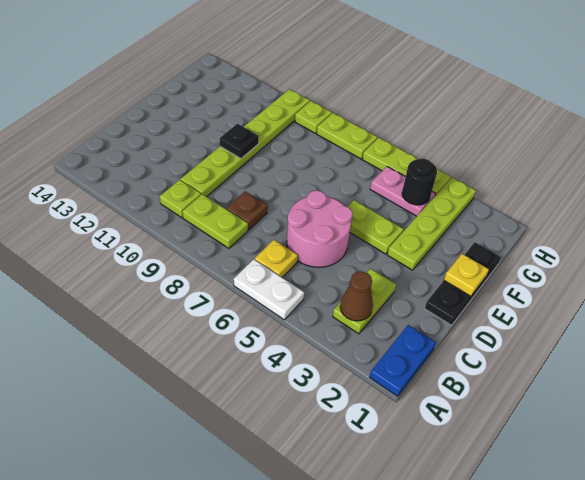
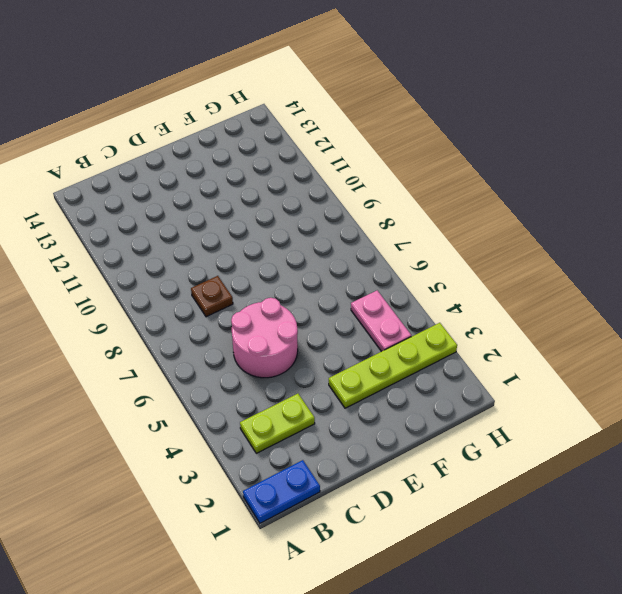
none -> white 1x2 plate [234,259,304,320]
none -> yellow 1x1 plate [255,240,298,277]
none -> lime 1x2 plate [182,194,248,248]

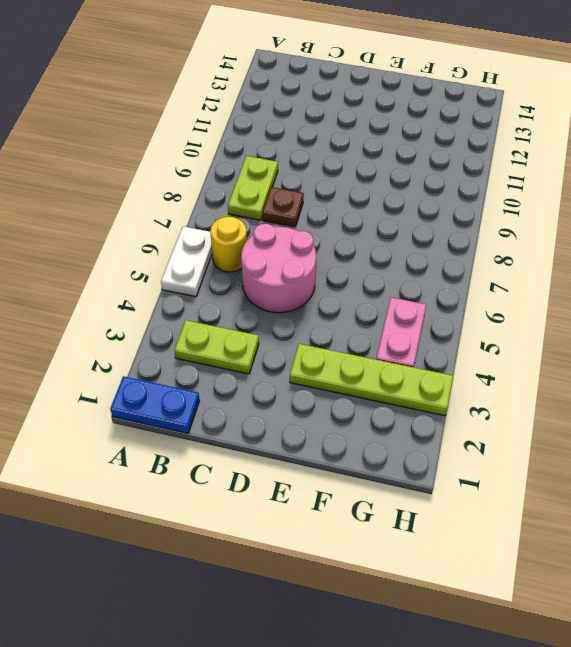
yellow 1x1 round brick [210,217,247,272] -> yellow 1x1 plate [255,240,298,277]
none -> lime 1x1 plate [160,180,201,218]
none -> lime 1x6 plate [181,89,310,197]
none -> black 1x3 plate [425,242,501,325]

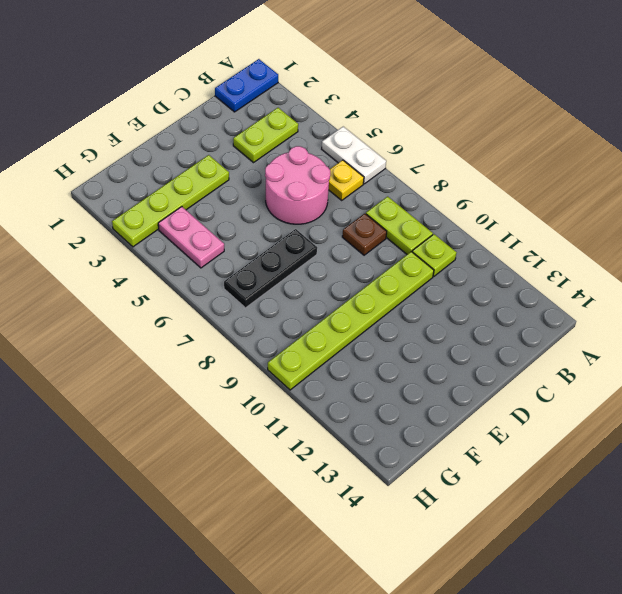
black 1x3 plate [224,229,317,308] -> black 1x3 plate moved to [425,242,501,325]
none -> lime 1x2 plate [347,200,404,254]
none -> lime 1x3 plate [362,138,450,196]
none -> lime 1x2 plate [317,113,377,159]

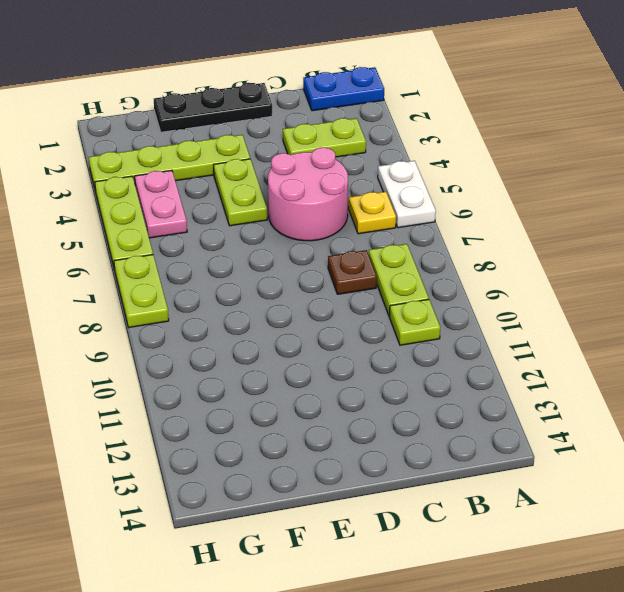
none -> lime 1x6 plate [181,89,310,197]
none -> lime 1x1 plate [295,101,332,133]
none -> brown 1x1 cone [340,271,373,321]

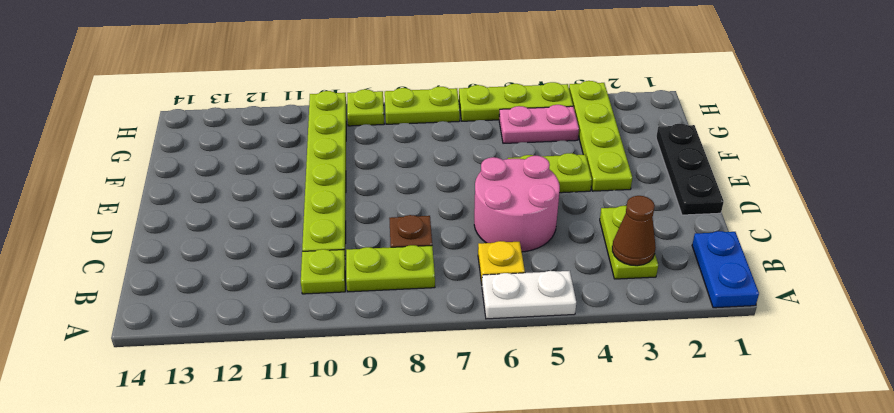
none -> yellow 1x1 plate [444,254,489,296]
none -> black 1x1 plate [220,124,259,158]
none -> black 1x1 round brick [402,158,437,205]

